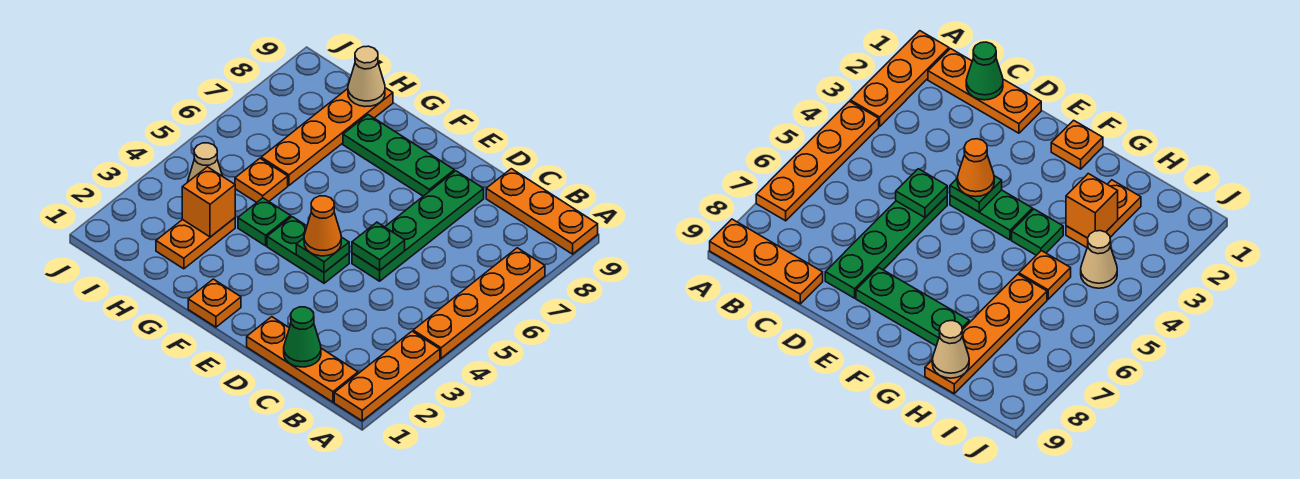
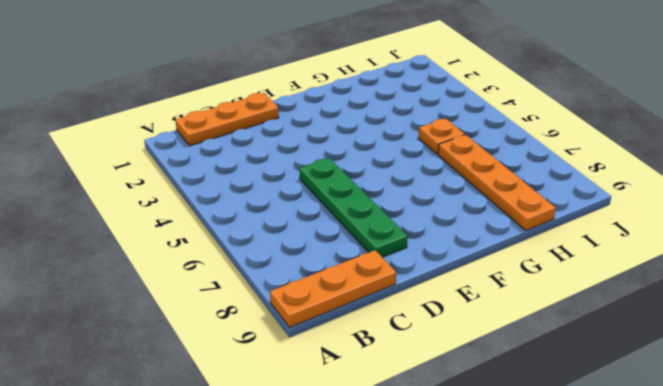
none -> orange 1x3 plate [334,331,440,421]
none -> orange 1x4 plate [413,248,545,358]
none -> green 1x2 plate [267,217,349,283]

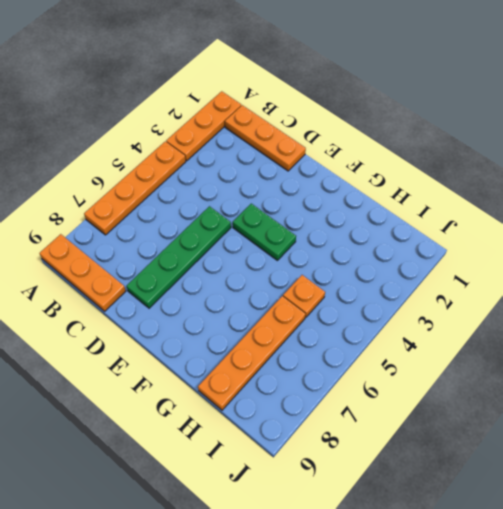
none -> green 1x3 plate [343,115,454,196]
none -> orange 1x1 plate [188,279,241,327]
none -> green 1x1 plate [238,198,291,246]

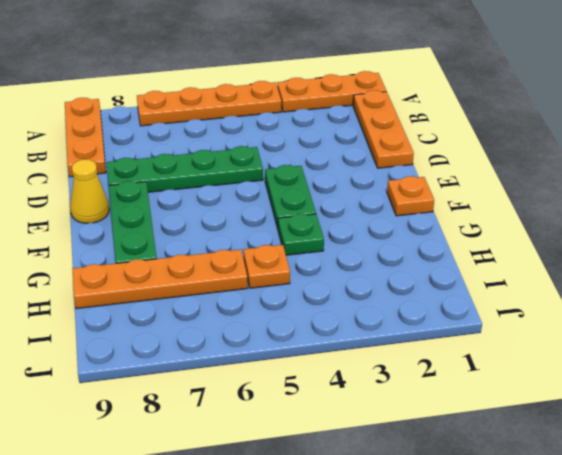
yellow 1x1 cone [70,159,109,223] -> none
none -> orange 1x2 plate [156,218,235,269]
none -> tan 1x1 cone [188,143,222,182]
none -> green 1x1 cone [284,307,321,367]

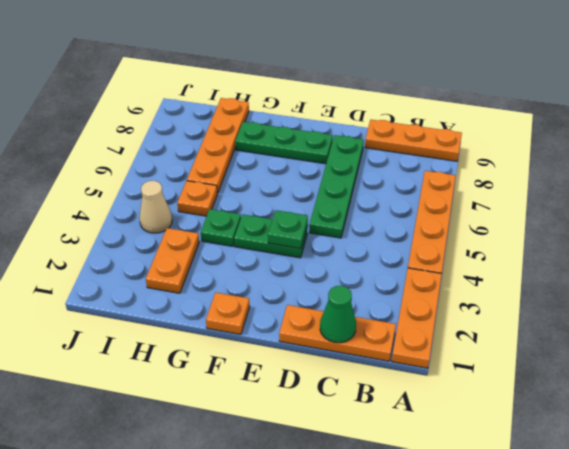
none -> green 1x1 plate [352,222,405,270]
none -> orange 1x1 brick [182,167,235,237]
none -> tan 1x1 cone [348,46,385,107]

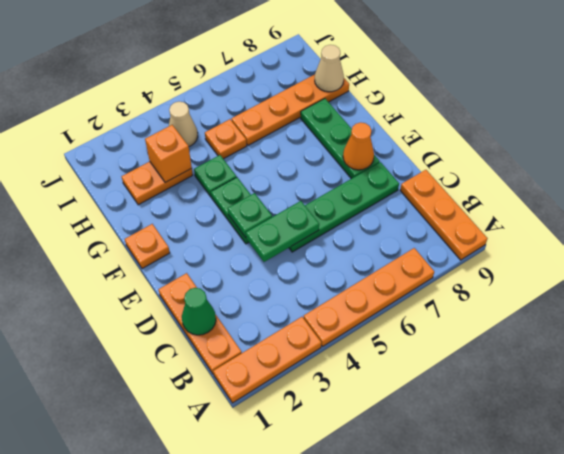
green 1x2 plate [246,201,319,262] -> green 1x1 plate [352,222,405,270]
orange 1x1 cone [343,122,374,170] -> orange 1x1 cone moved to [304,196,341,256]

